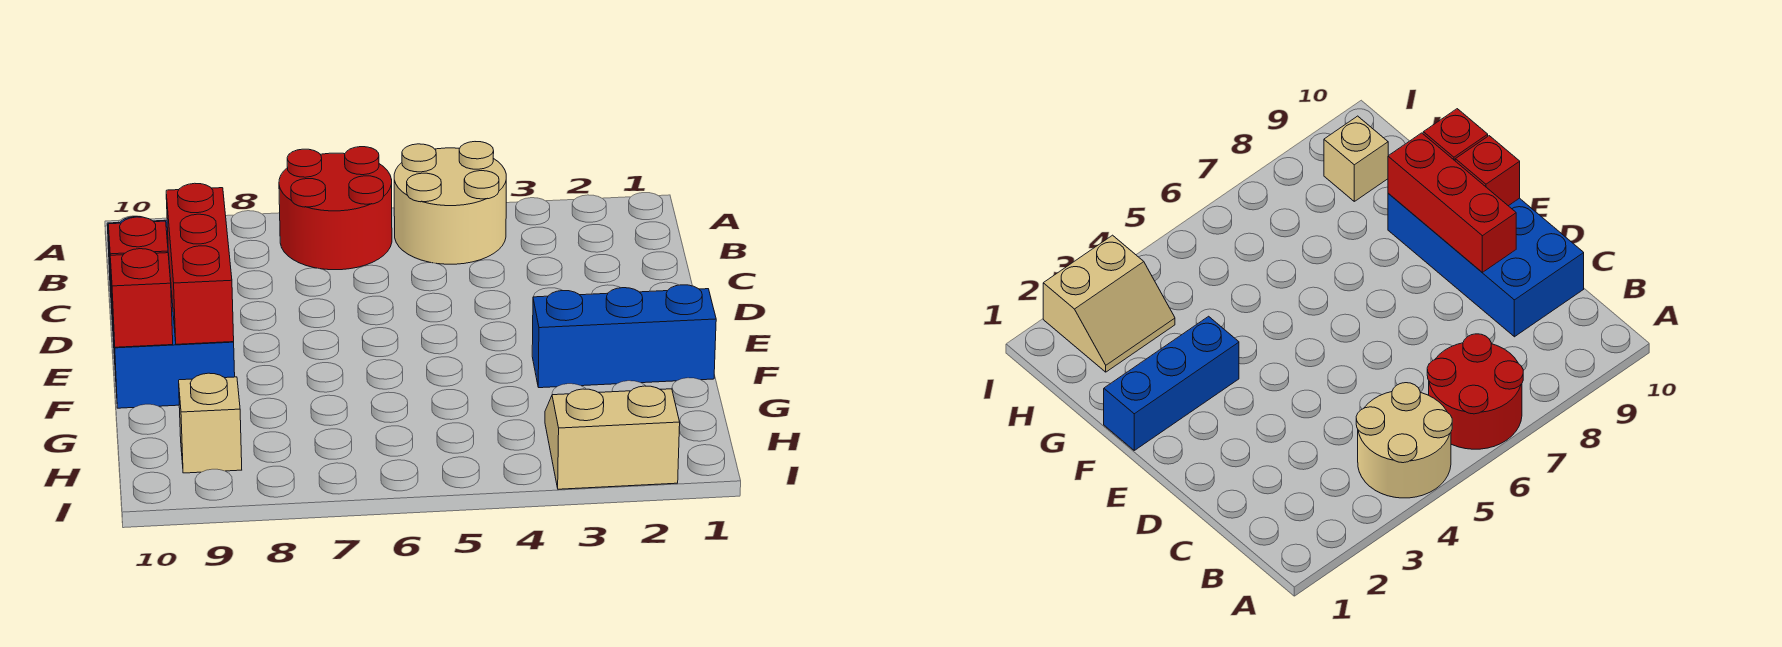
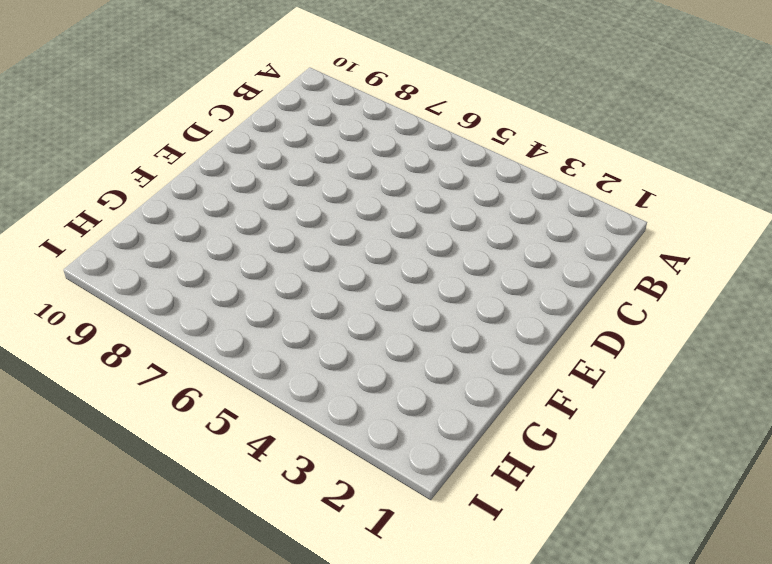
none -> tan 2x2 round brick [394,142,506,264]
none -> red 2x2 round brick [279,147,392,270]

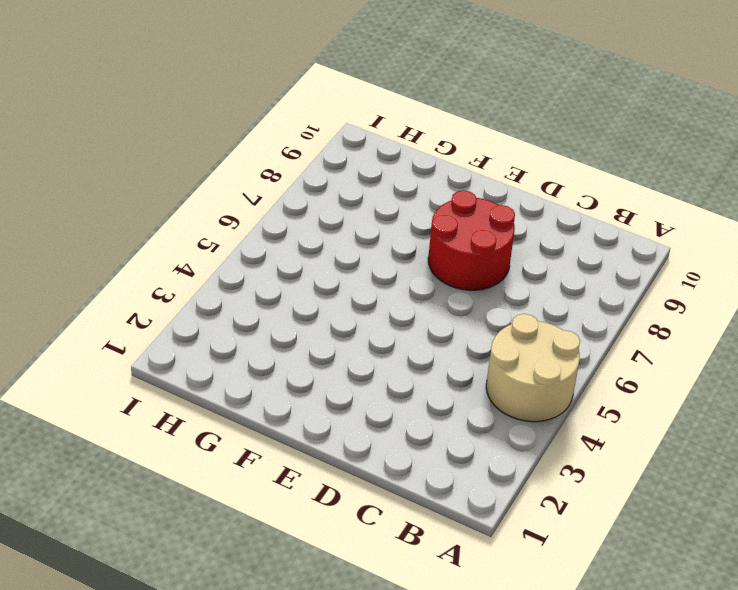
red 2x2 round brick [428,190,515,290] -> red 2x2 round brick moved to [279,147,392,270]
none -> blue 2x4 brick [107,217,235,408]
none -> blue 1x3 brick [532,285,716,388]

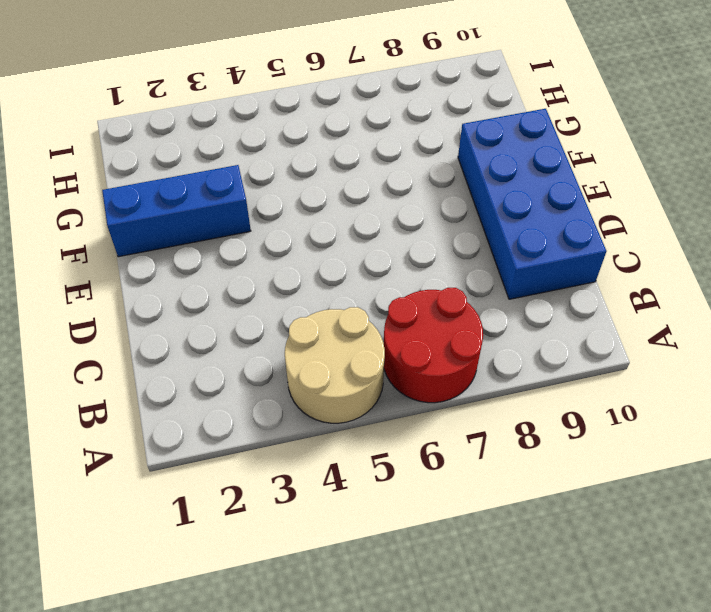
none -> tan 2x2 slope [545,386,680,489]
none -> tan 1x1 brick [179,373,242,473]

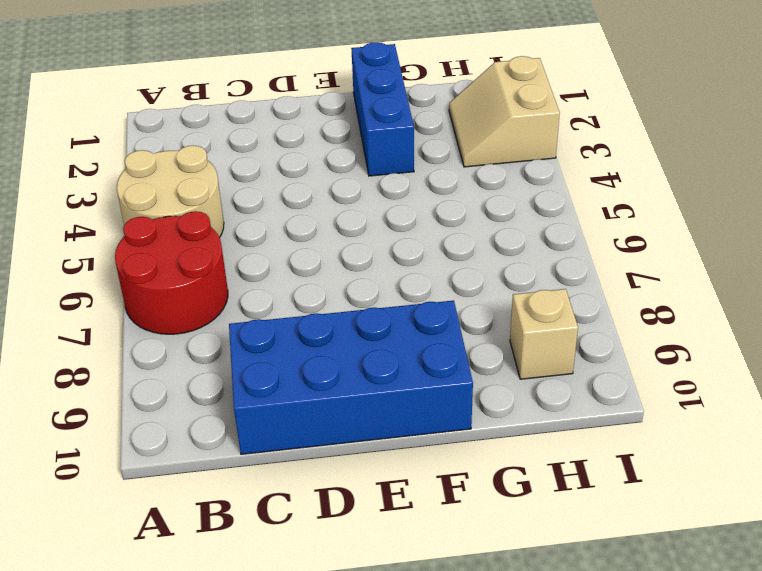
none -> red 1x3 brick [166,183,234,344]
none -> red 1x1 brick [108,217,168,308]

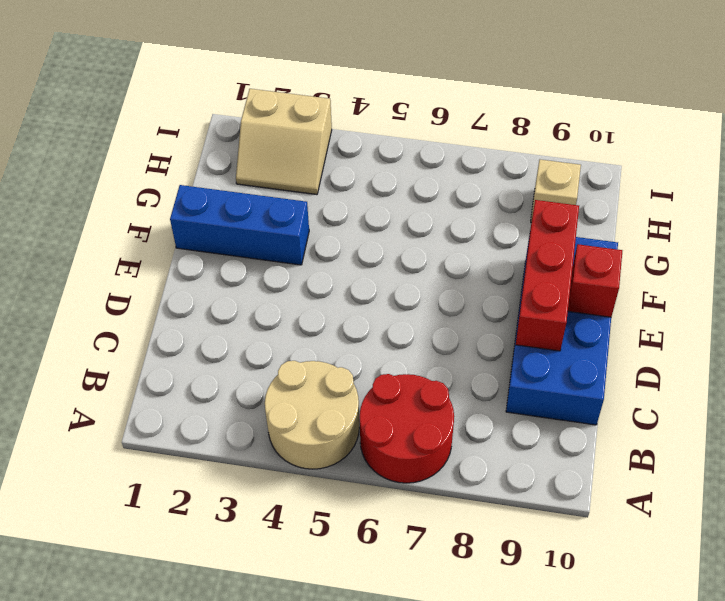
none -> red 1x1 brick [110,249,173,347]

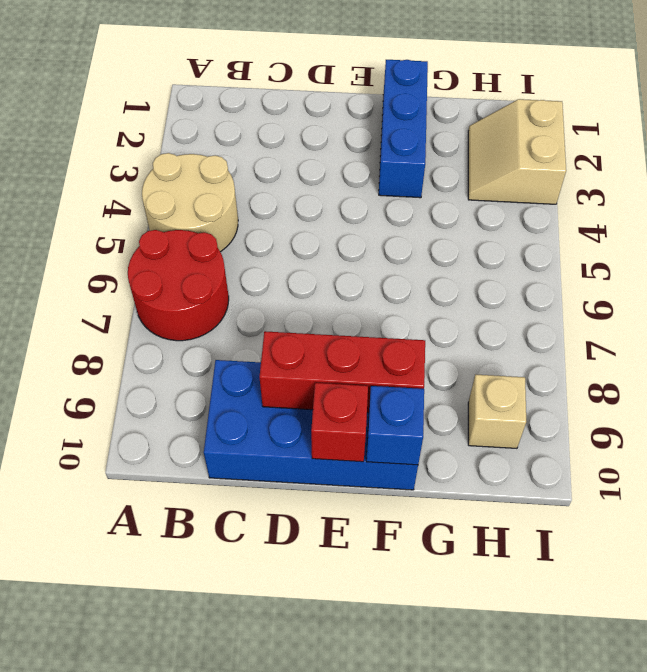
blue 1x1 brick [366,386,424,465] -> red 1x1 brick [110,249,173,347]

